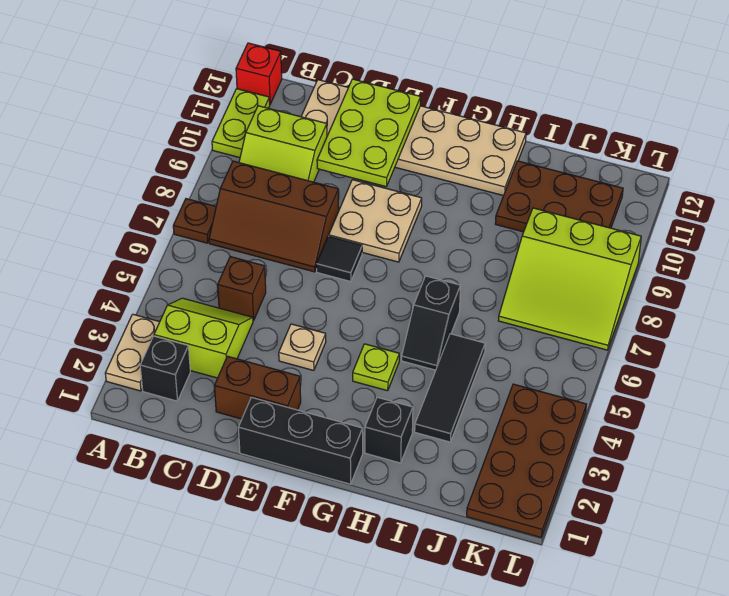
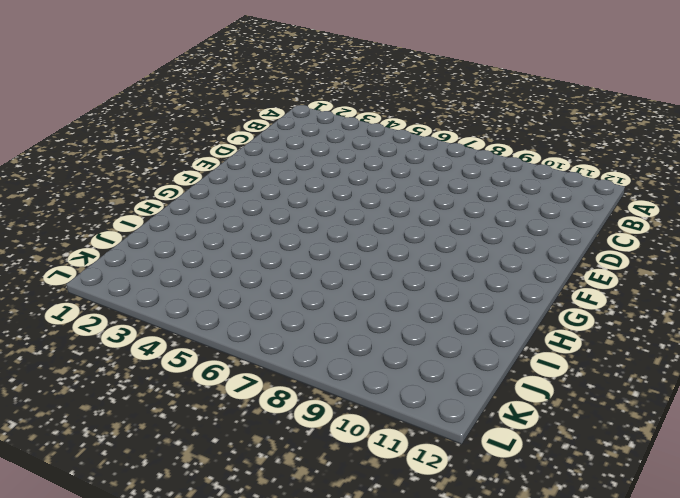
none -> tan 1x2 plate [105,314,159,391]
none -> brown 1x1 plate [173,199,216,243]
none -> lime 1x2 plate [212,89,270,158]

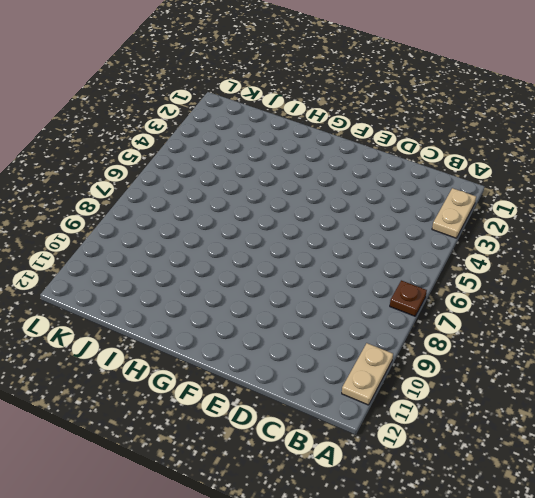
tan 1x2 plate [342,343,393,405] -> lime 1x2 plate [212,89,270,158]
none -> red 1x1 brick [236,43,282,104]
none -> black 1x1 brick [140,336,190,401]
none -> lime 2x2 slope [154,298,253,378]

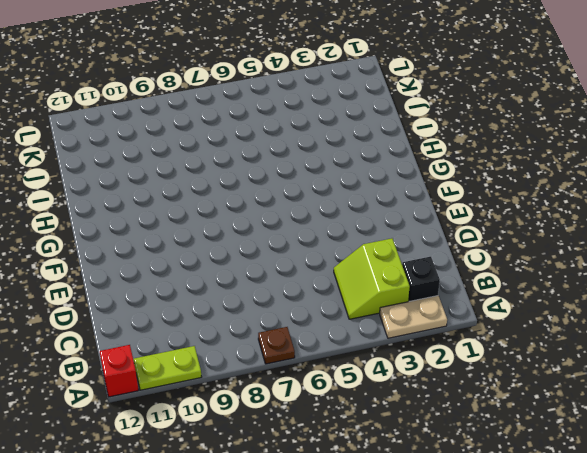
none -> brown 2x3 slope [209,161,339,272]
none -> lime 2x2 slope [239,106,327,182]
none -> brown 1x1 brick [218,257,266,321]

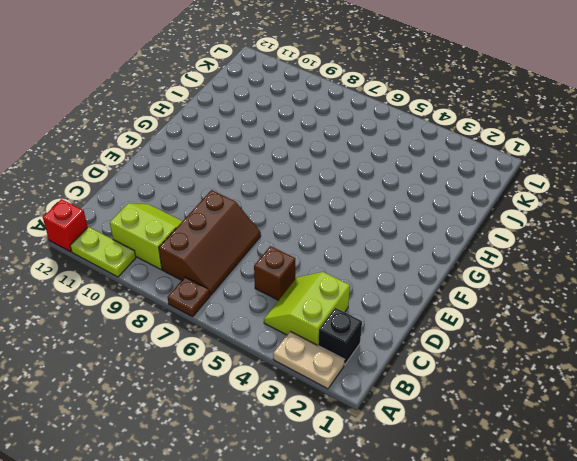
lime 2x2 slope [110,203,182,269] -> lime 2x2 slope turned to [239,106,327,182]
none -> tan 2x6 plate [301,80,526,196]
none -> brown 1x2 brick [214,356,301,419]
none -> black 1x3 brick [238,397,363,484]

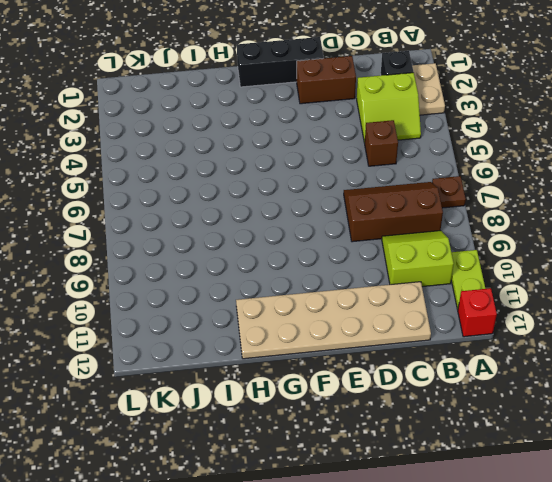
none -> tan 1x1 plate [279,324,326,371]
none -> black 1x1 tile [316,236,362,282]
none -> tan 2x2 plate [329,180,422,262]

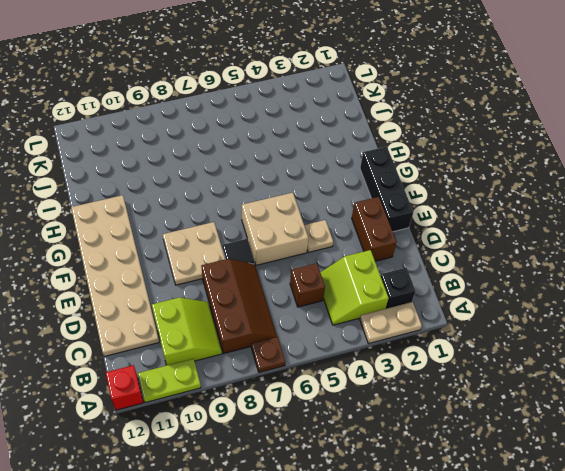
tan 2x2 brick [242,193,308,265] -> none
none -> lime 1x1 plate [353,344,399,391]
none -> black 1x1 brick [365,397,413,463]
none -> black 1x2 slope [402,276,460,370]

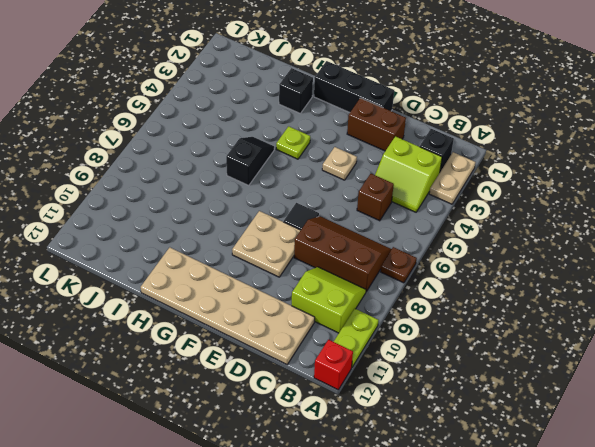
none -> black 1x3 tile [415,334,485,442]
none -> brown 2x3 plate [495,161,623,232]
none -> lime 3x3 slope [498,208,641,350]

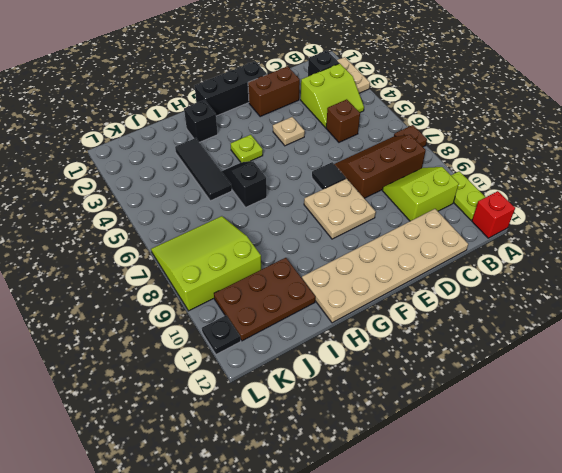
black 1x1 plate [202,315,241,354] -> none
none -> brown 2x4 plate [467,384,586,537]
none -> lime 2x3 plate [317,79,421,187]

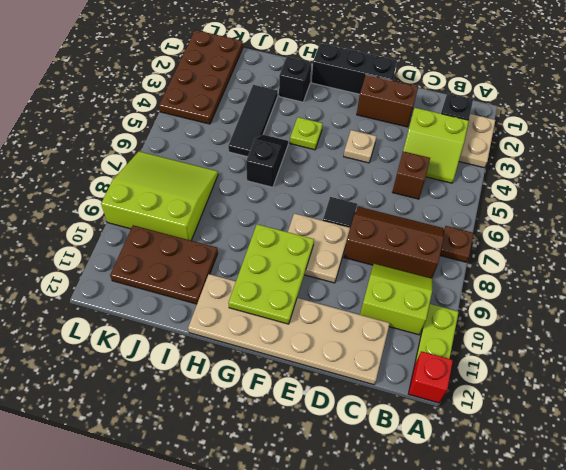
lime 2x3 plate [228,224,314,324] -> lime 2x3 plate moved to [317,79,421,187]

